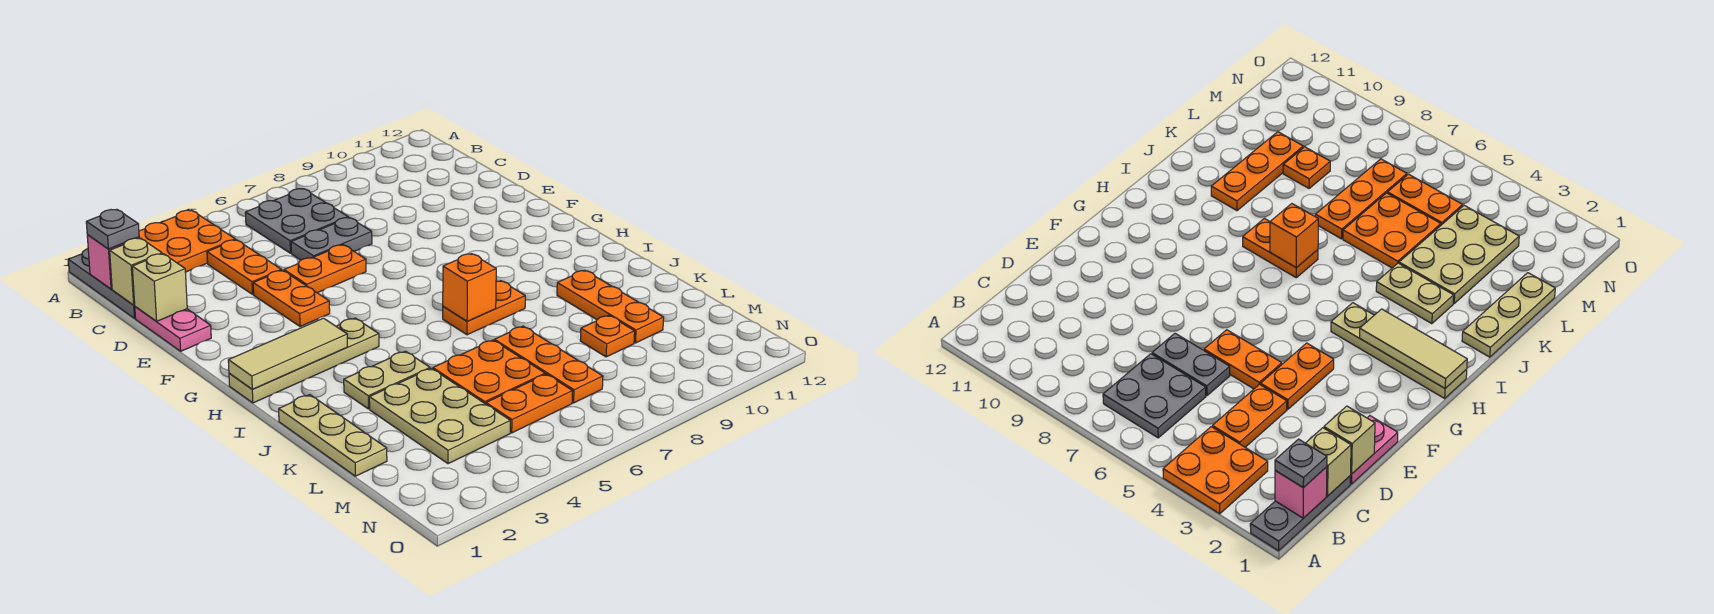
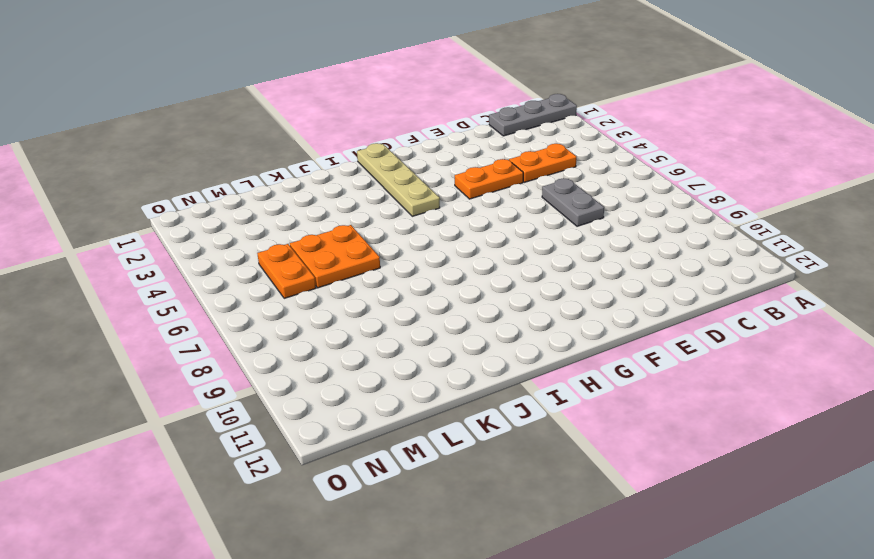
none -> orange 2x2 plate [139,210,235,272]
none -> grey 2x2 plate [245,189,348,253]
none -> pink 1x2 plate [135,307,211,351]

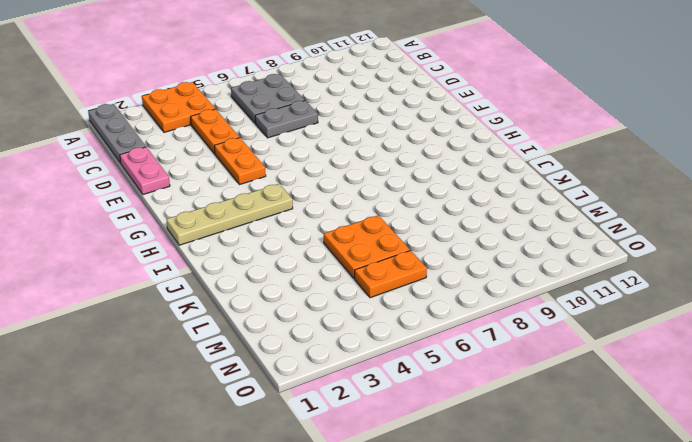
none -> orange 1x2 plate [284,245,366,293]
none -> orange 1x2 plate [443,281,525,335]
none -> tan 1x3 plate [279,395,387,476]

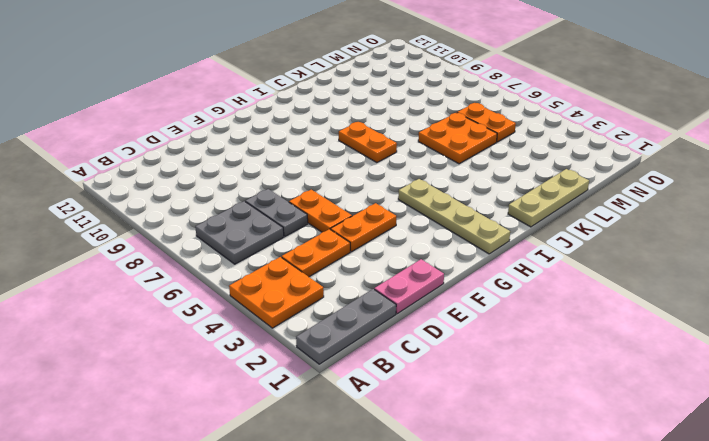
none -> tan 1x2 plate [344,351,430,409]
none -> orange 1x3 plate [557,270,664,343]
none -> tan 2x3 plate [369,368,510,464]

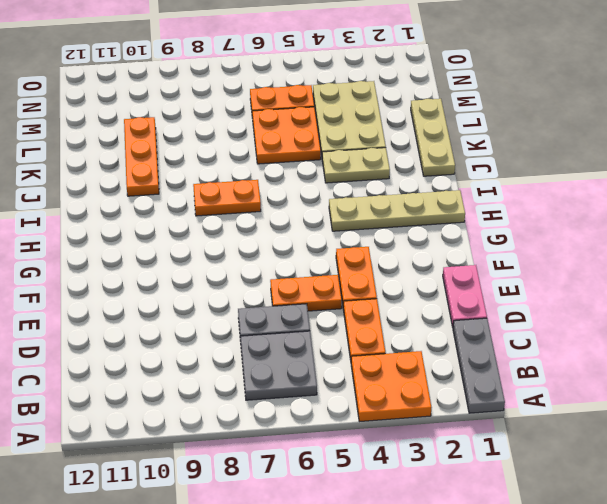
none -> orange 1x3 plate [494,326,603,403]
none -> orange 1x1 plate [580,315,635,357]
none -> pink 1x1 brick [87,235,139,289]

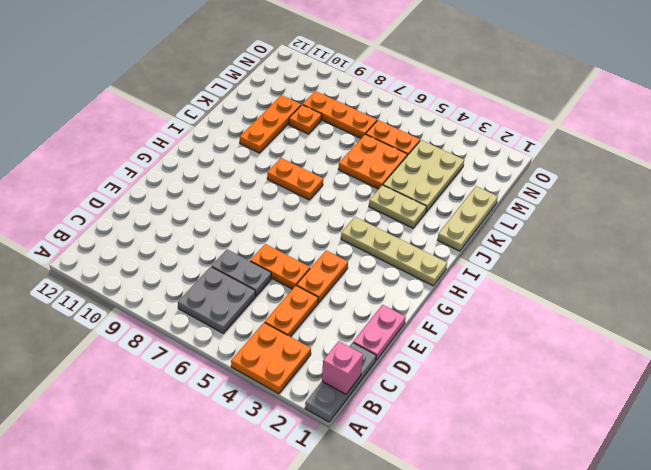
orange 1x3 plate [303,91,377,138] -> orange 1x3 plate turned to [494,326,603,403]
none -> tan 1x1 brick [110,238,162,305]
none -> tan 1x1 brick [132,254,187,321]
none -> tan 1x3 tile [228,318,348,389]

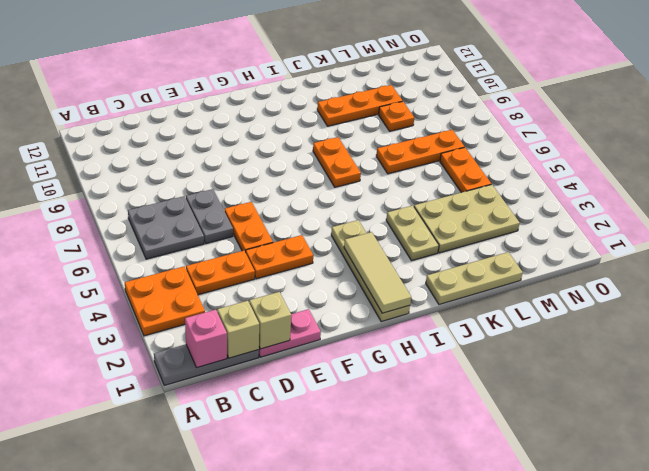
none -> orange 2x2 plate [433,340,545,404]
none -> orange 1x1 brick [443,254,496,322]
none -> grey 1x1 plate [86,210,139,249]

